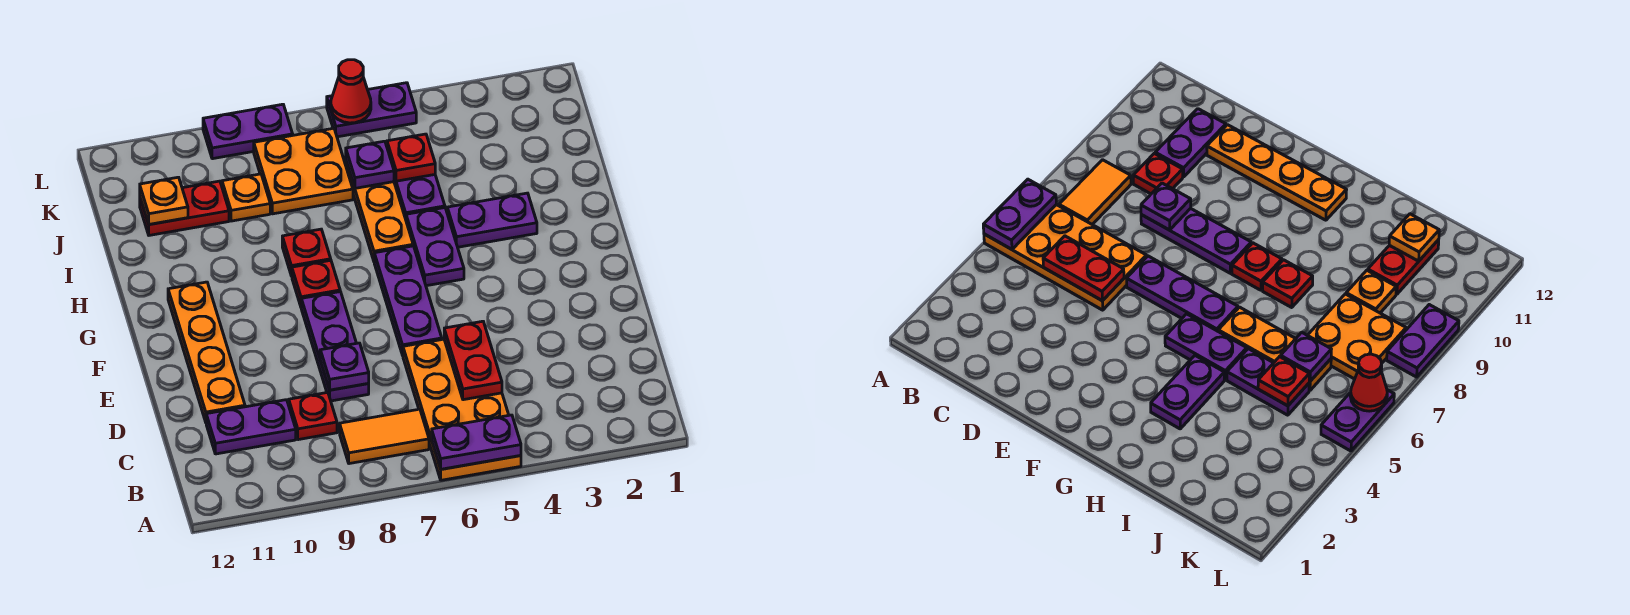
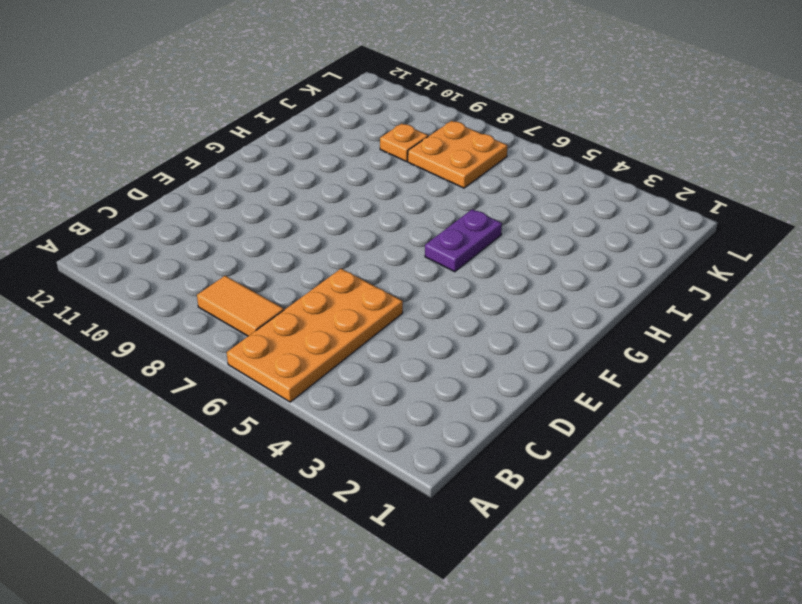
none -> red 1x1 plate [289,392,337,440]
none -> purple 1x2 plate [206,400,296,454]
none -> purple 1x3 plate [301,292,369,401]

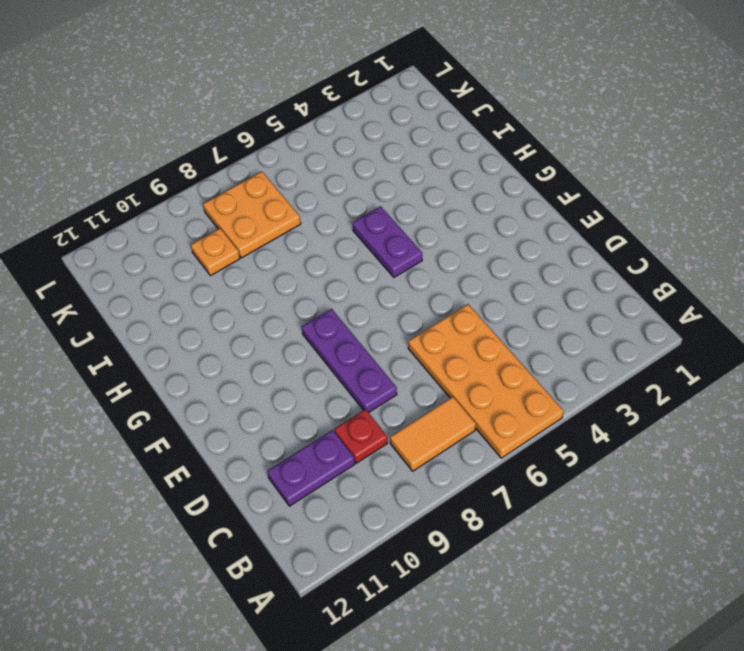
none -> orange 1x4 plate [168,282,245,422]
none -> purple 1x3 plate [374,246,442,355]
none -> red 1x1 plate [292,260,340,306]

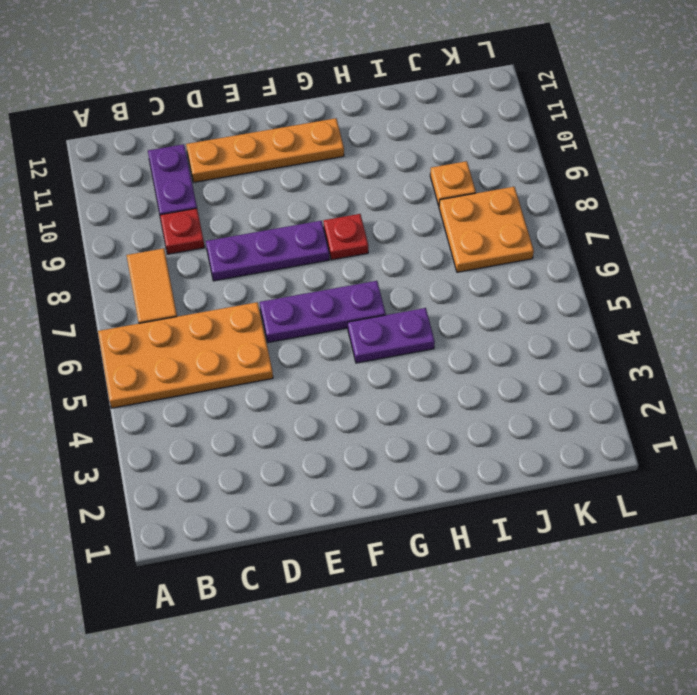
none -> purple 1x2 plate [447,193,537,247]
none -> orange 1x3 plate [346,161,413,261]
none -> red 1x1 plate [282,229,331,276]

